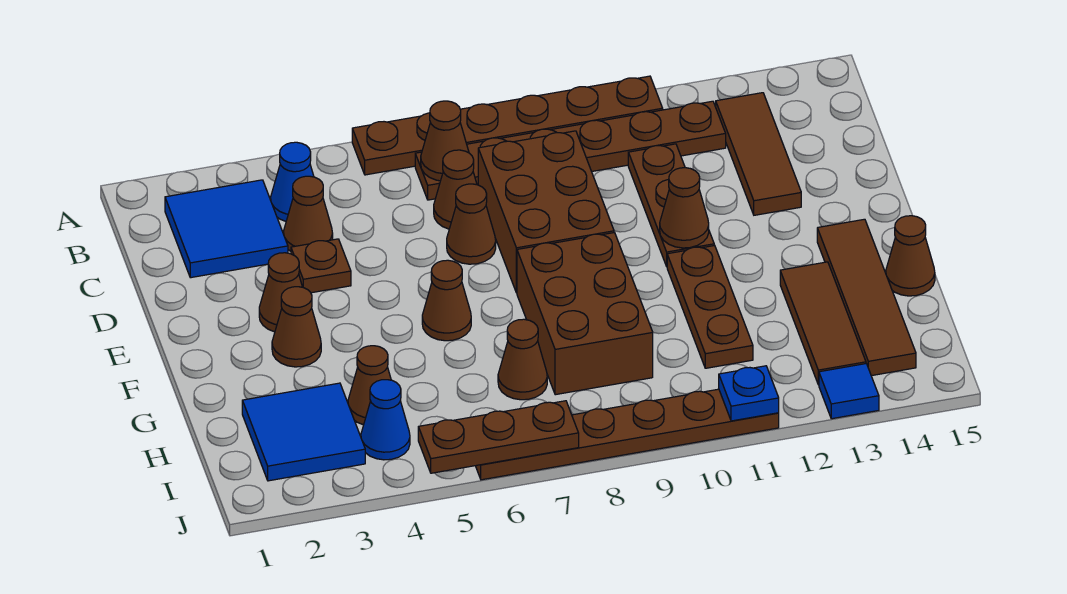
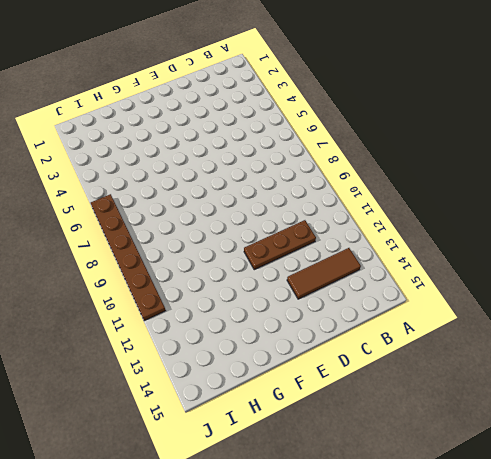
none -> brown 1x6 plate [352,76,663,175]
none -> blue 2x2 tile [165,180,288,278]
none -> blue 1x1 cone [271,142,314,221]

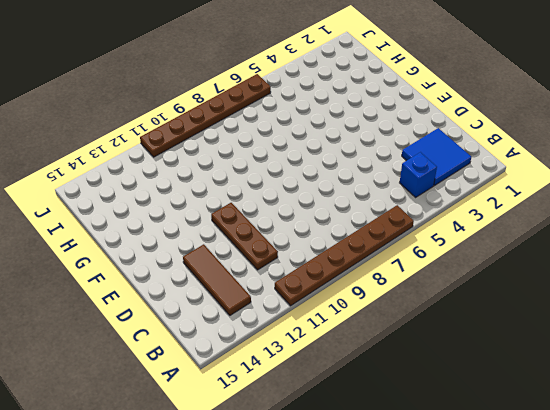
blue 1x1 brick [400,152,437,197] -> blue 1x1 cone [271,142,314,221]
none -> brown 1x6 plate [415,101,726,200]
none -> brown 1x1 cone [283,176,333,251]
none -> brown 1x1 cone [434,150,477,229]

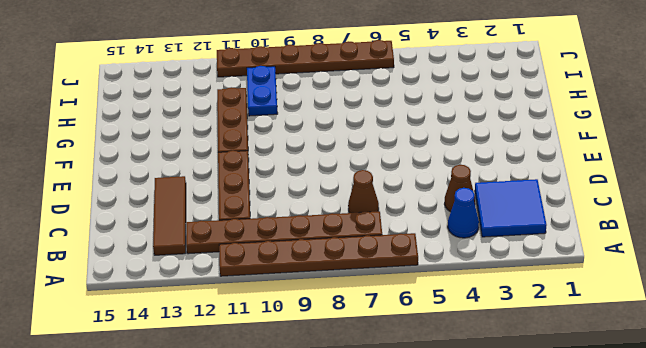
blue 1x2 plate [247,66,278,116] -> none
none -> brown 2x3 brick [478,131,614,293]
none -> brown 1x1 plate [291,239,351,293]
none -> brown 1x1 cone [447,184,496,264]

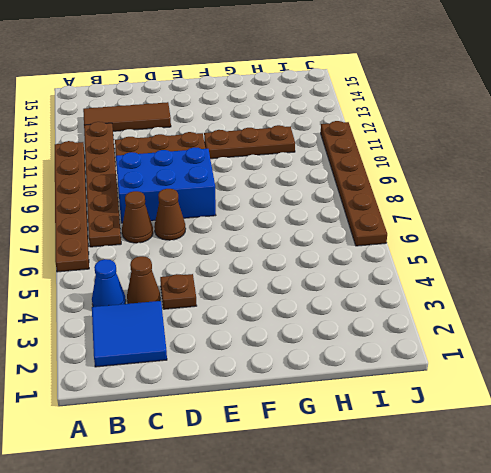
blue 2x3 brick [116,147,216,223] -> brown 2x3 brick [478,131,614,293]
none -> brown 1x1 cone [259,253,302,332]
none -> brown 1x1 cone [272,287,321,367]
none -> brown 1x1 cone [422,260,471,341]

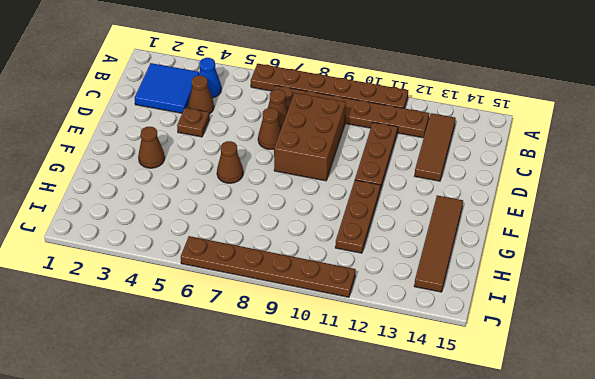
none -> brown 1x1 cone [259,253,302,332]
none -> brown 2x3 brick [517,233,653,395]
none -> brown 1x3 tile [780,262,866,385]

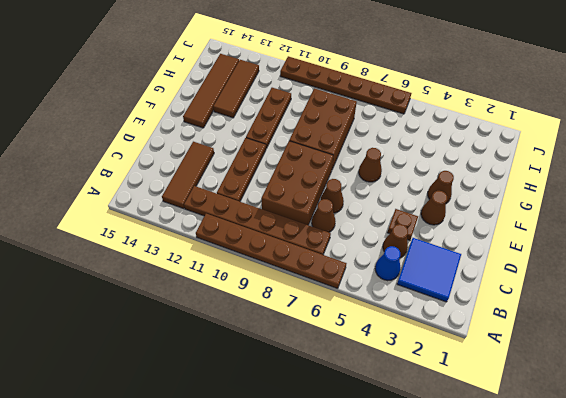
none -> brown 1x1 cone [886,216,935,296]
none -> blue 2x2 tile [242,383,365,481]
none -> brown 1x1 cone [348,346,391,425]

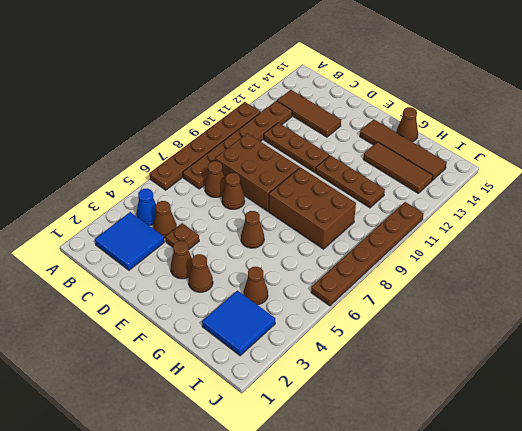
none -> brown 1x1 cone [498,319,547,400]
none -> blue 1x1 cone [361,380,410,460]
none -> blue 1x1 tile [819,364,879,419]

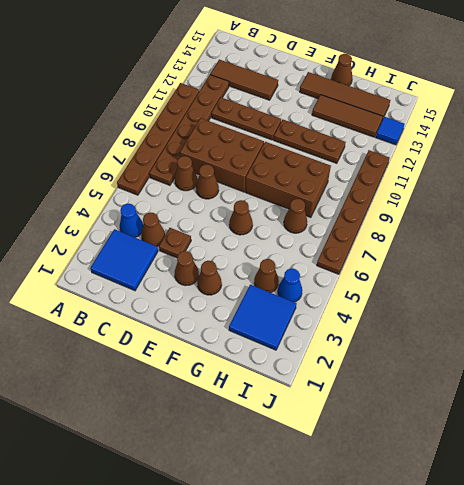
none -> brown 1x1 cone [421,101,469,181]
none -> brown 1x1 cone [660,168,709,248]
none -> brown 1x3 plate [418,401,579,473]

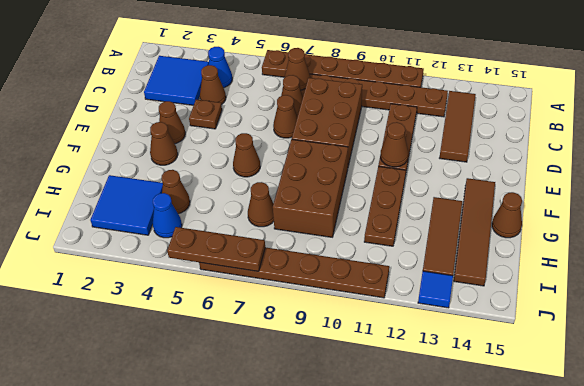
none -> blue 1x1 plate [719,366,779,421]

